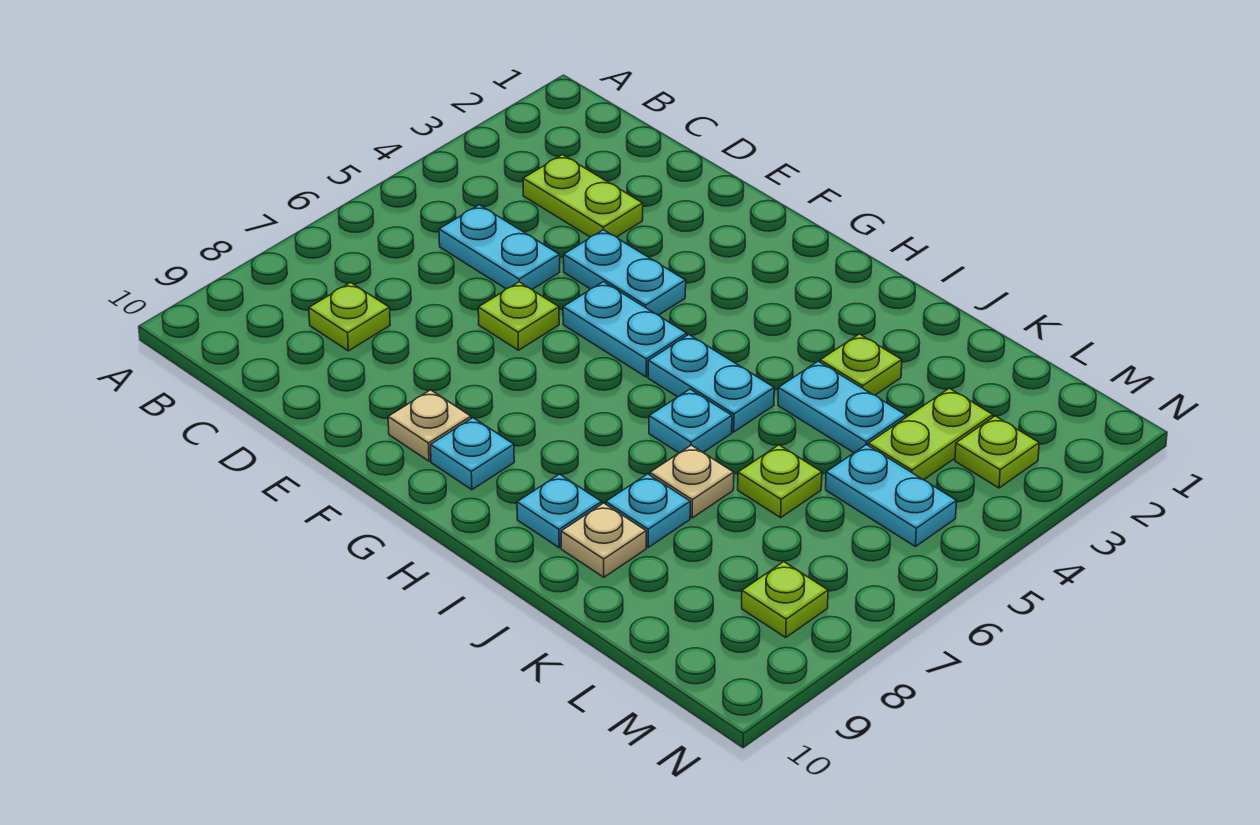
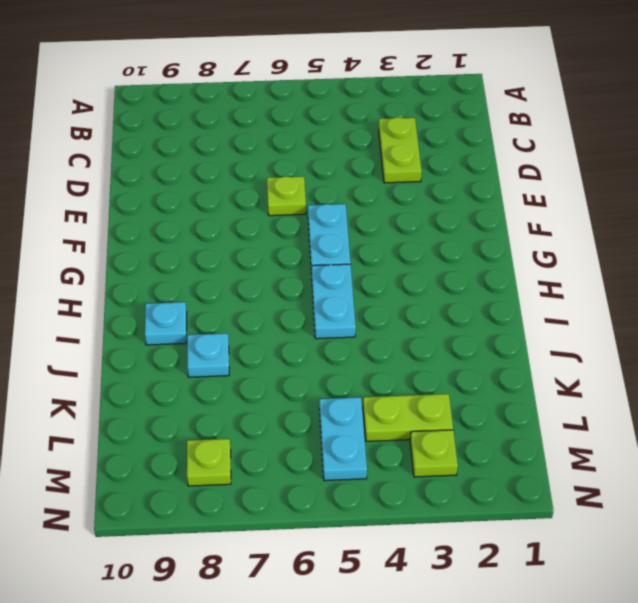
none -> cyan 1x2 plate [439,205,560,289]
none -> lime 1x1 plate [309,282,390,351]
none -> cyan 1x2 plate [564,230,686,315]

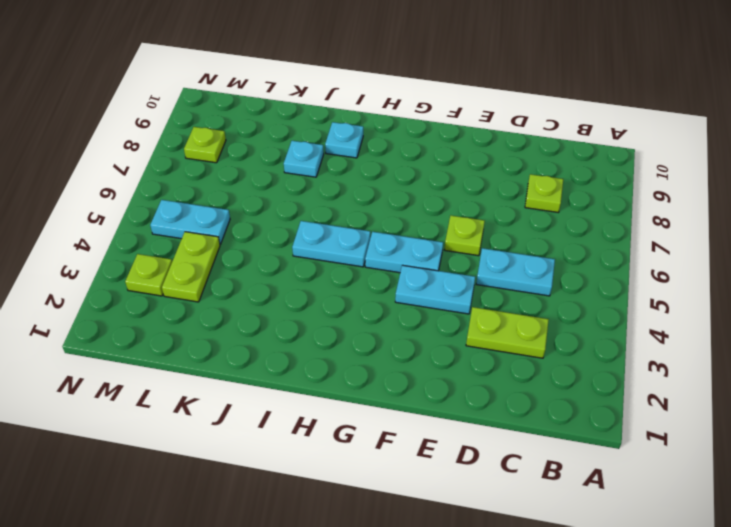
none -> tan 1x1 plate [388,390,471,461]
none -> cyan 1x1 plate [431,418,514,490]
none -> cyan 1x1 plate [649,389,732,453]

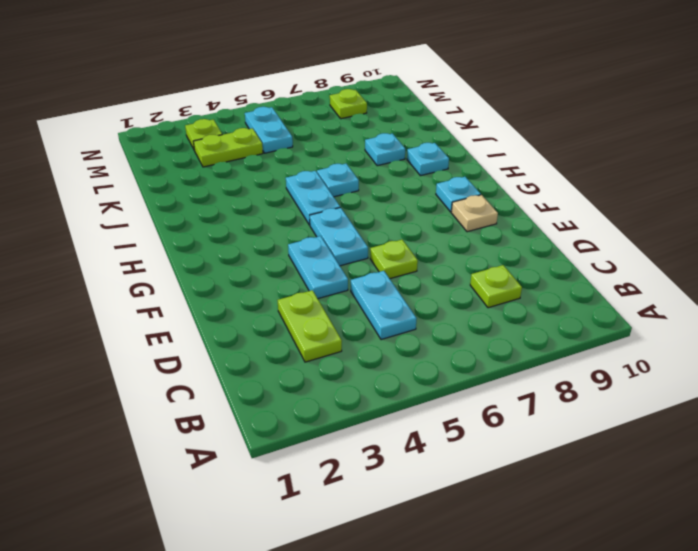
none -> lime 1x1 plate [820,334,902,395]
none -> cyan 1x2 plate [778,361,906,453]
none -> tan 1x1 plate [650,445,734,518]

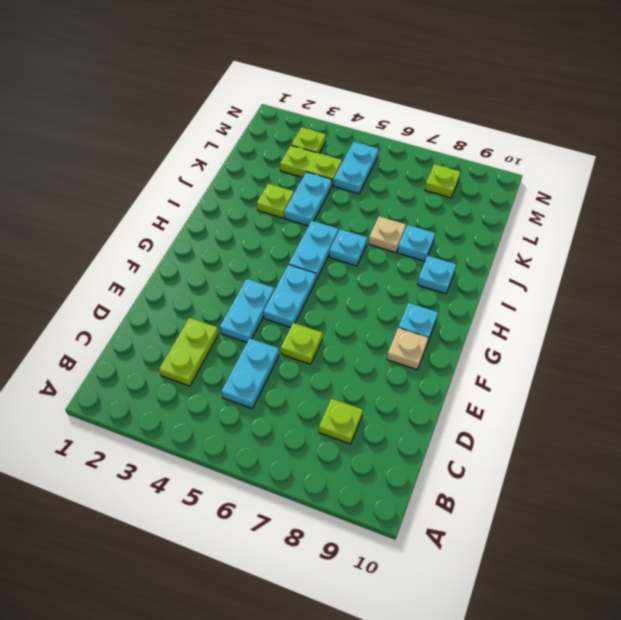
none -> tan 1x1 plate [561,503,646,577]
none -> lime 1x1 plate [738,445,822,518]

